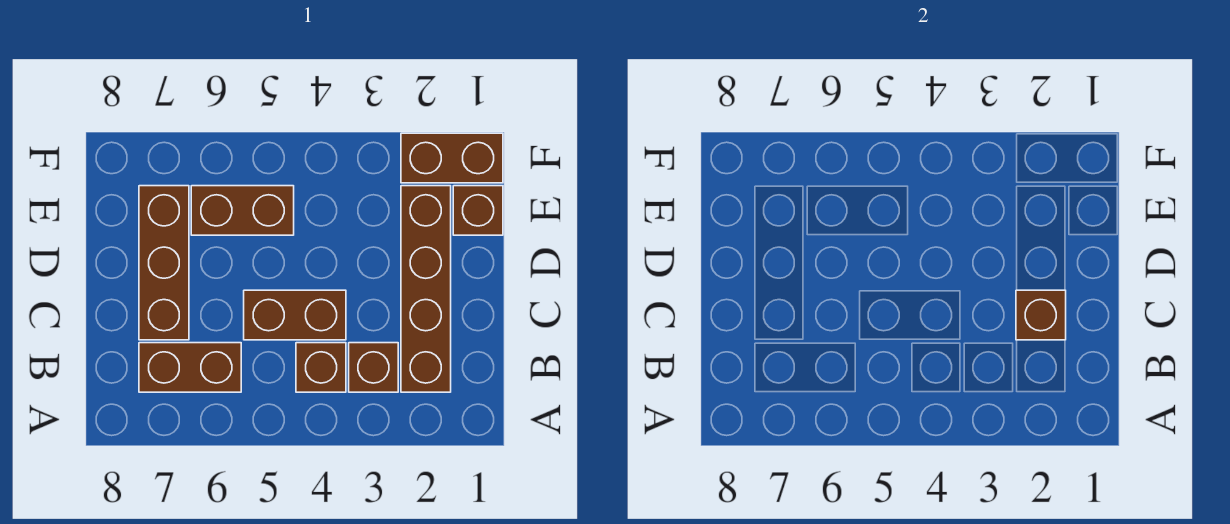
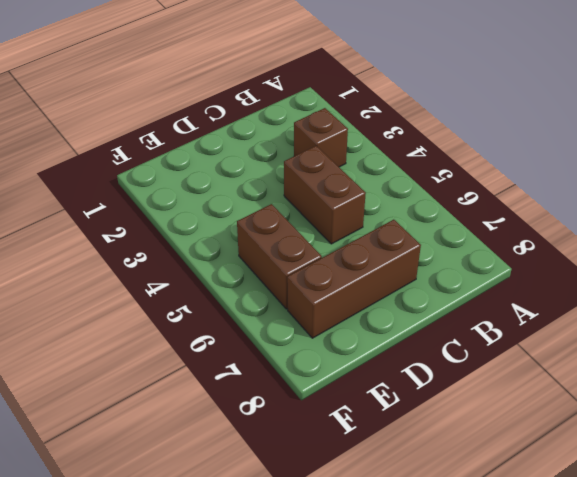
none -> brown 1x4 brick [401,186,451,392]
none -> brown 1x1 brick [296,343,346,392]

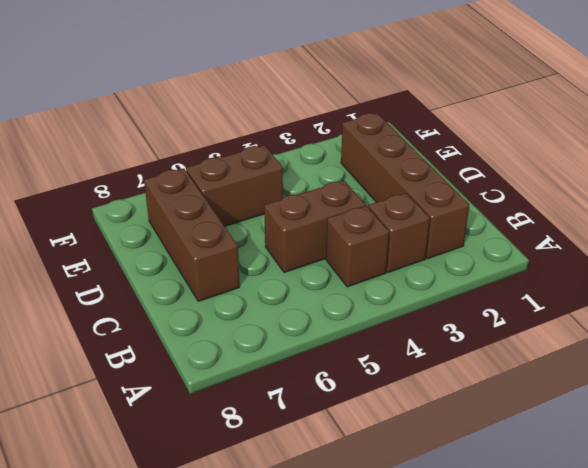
none -> brown 1x2 brick [139,343,241,392]
none -> brown 1x1 brick [453,186,503,235]

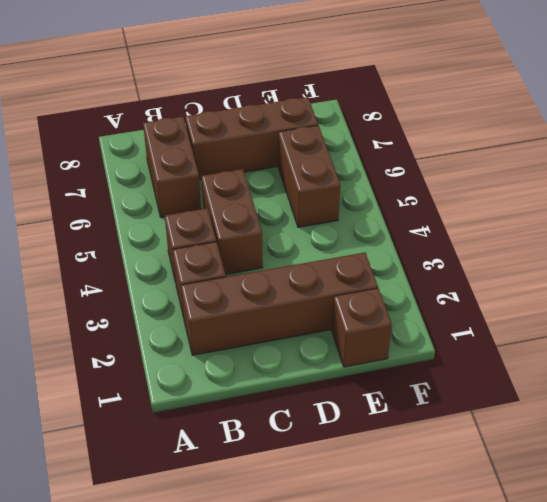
none -> brown 1x2 brick [401,133,503,183]
none -> brown 1x1 brick [1016,290,1066,340]

